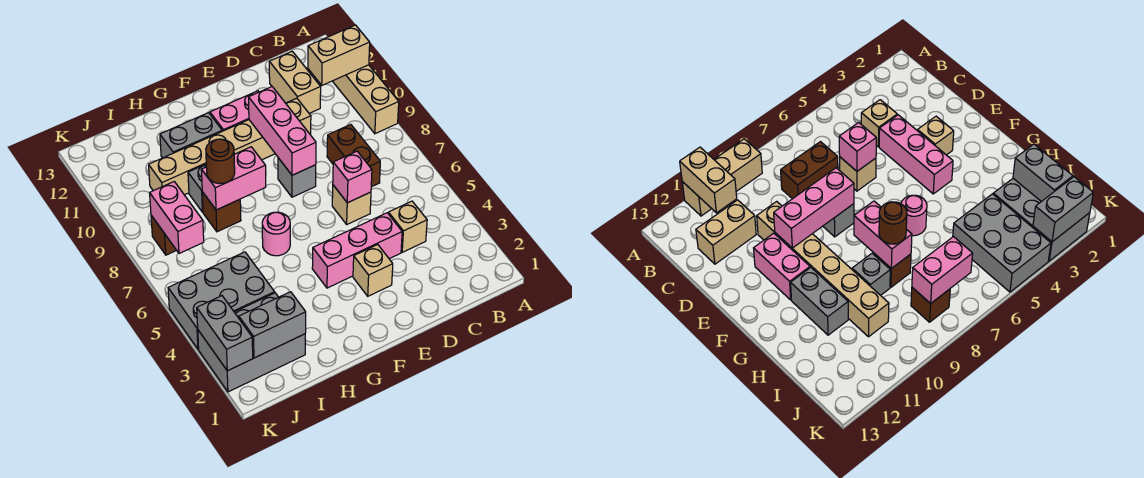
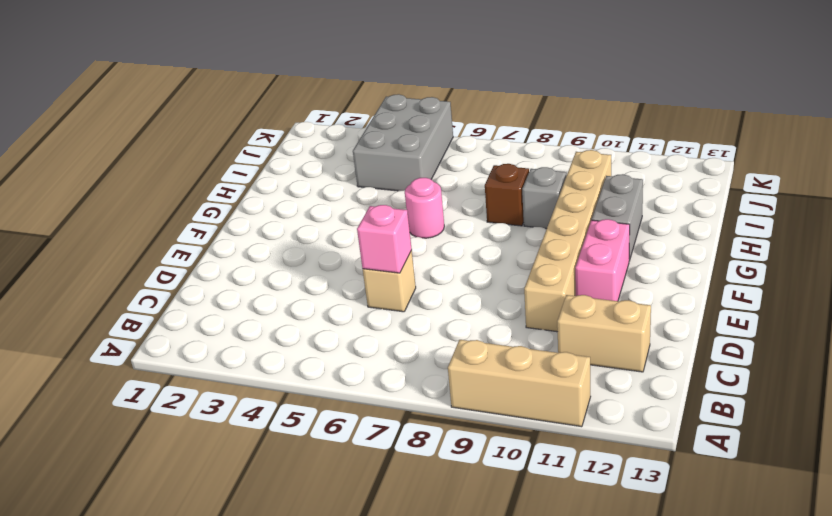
none -> tan 1x1 brick [388,201,427,252]
none -> brown 1x2 brick [327,125,380,187]
none -> pink 1x3 brick [312,213,402,288]

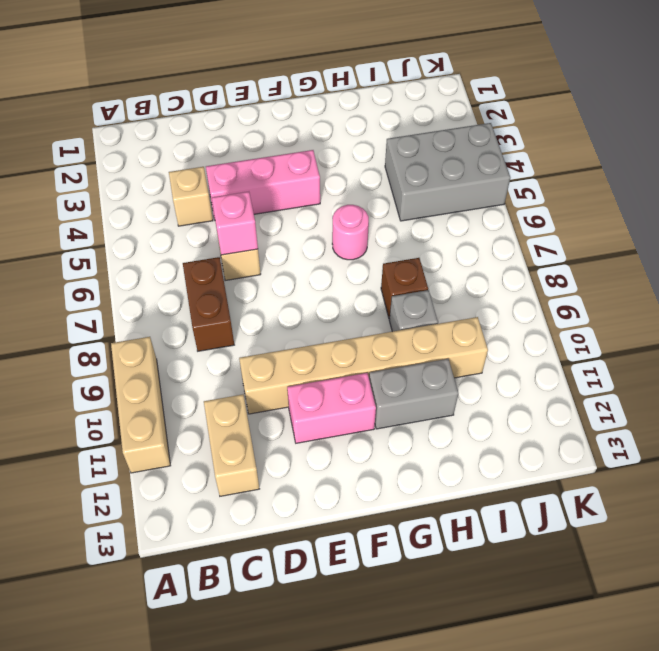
none -> tan 1x1 brick [353,245,393,296]
none -> grey 1x1 brick [278,158,316,197]
none -> grey 2x3 brick [198,293,305,392]

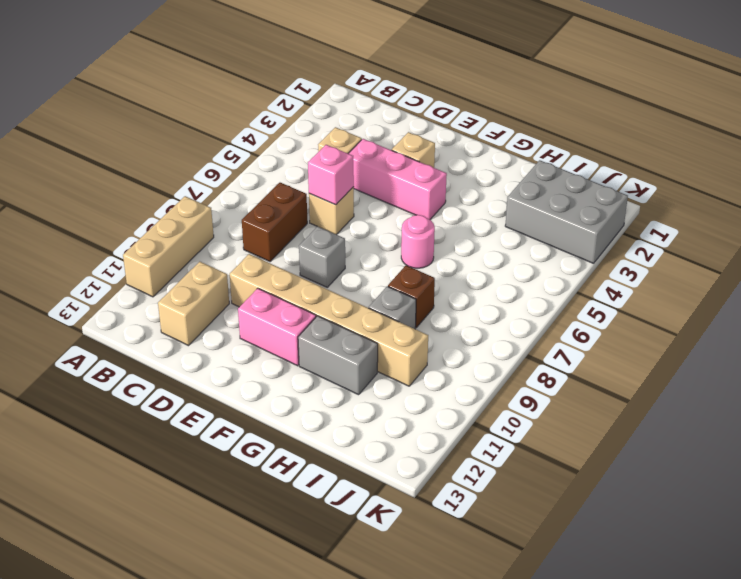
none -> grey 2x3 brick [168,252,275,349]
none -> brown 1x1 brick [151,215,177,255]
none -> tan 1x2 brick [308,25,370,85]

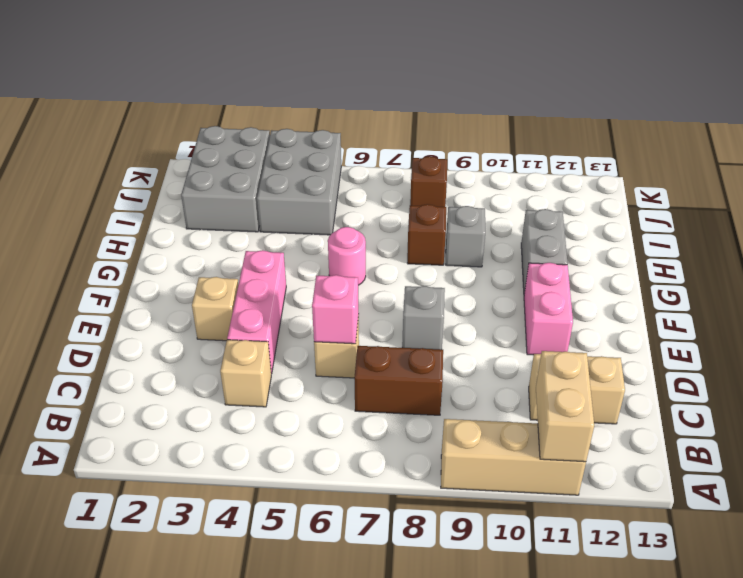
none -> tan 1x6 brick [149,98,311,195]
none -> pink 1x3 brick [249,87,316,175]
none -> pink 1x2 brick [201,147,266,210]

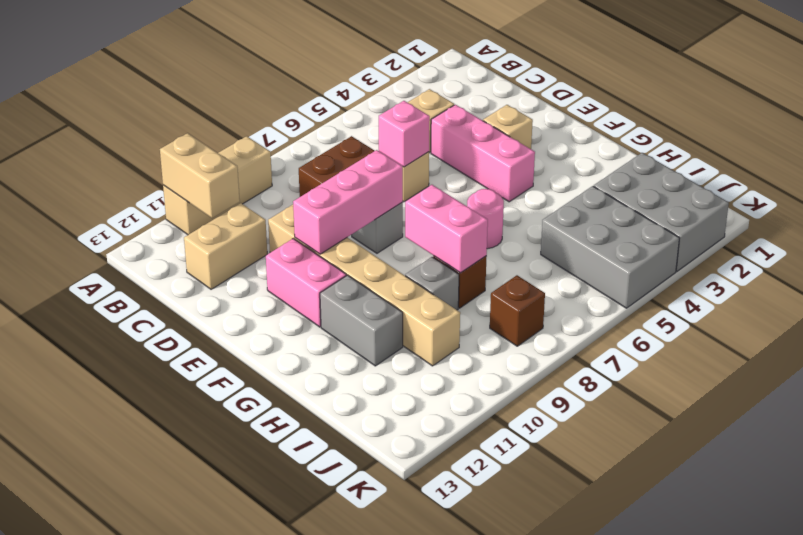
none -> grey 1x2 brick [239,292,306,358]
none -> pink 1x2 brick [150,182,204,253]
none -> grey 1x2 brick [197,296,253,371]

